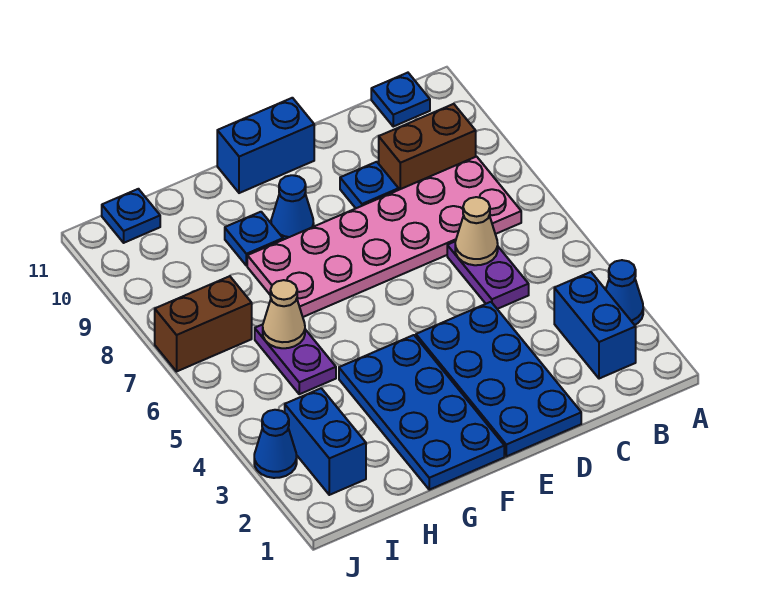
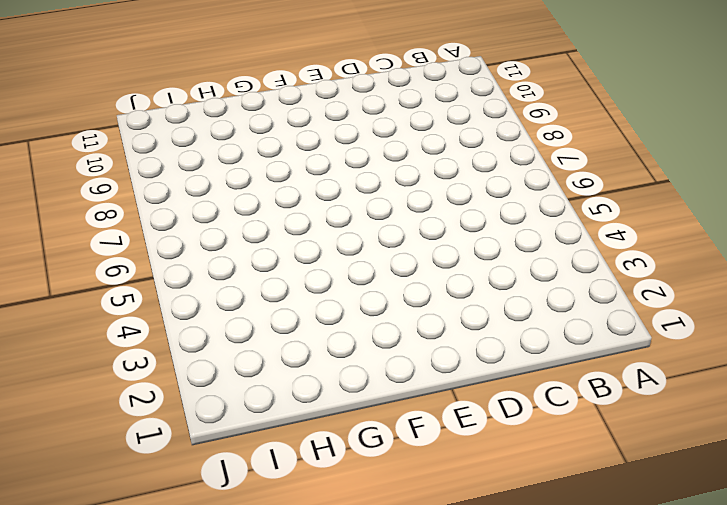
none -> blue 1x1 cone [606,260,643,325]
none -> blue 1x2 brick [554,272,636,379]
none -> pink 2x6 plate [247,157,521,317]

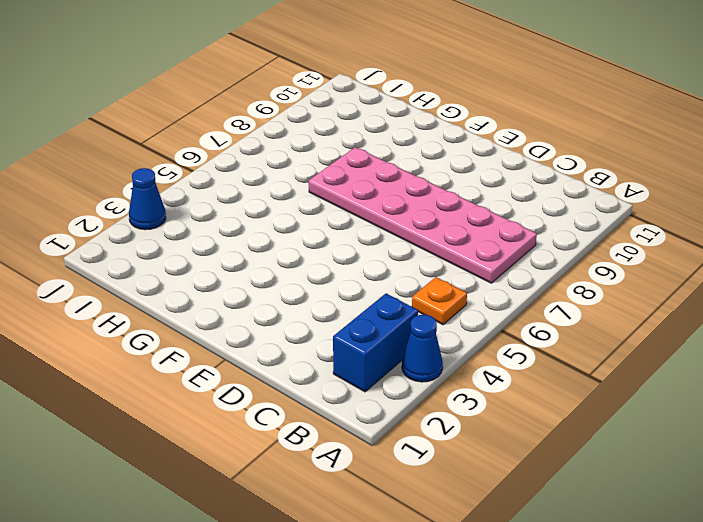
orange 1x1 plate [412,277,467,325] -> none
none -> brown 1x2 brick [379,104,476,190]
none -> blue 1x1 plate [371,73,430,127]
none -> purple 1x2 plate [447,242,529,309]

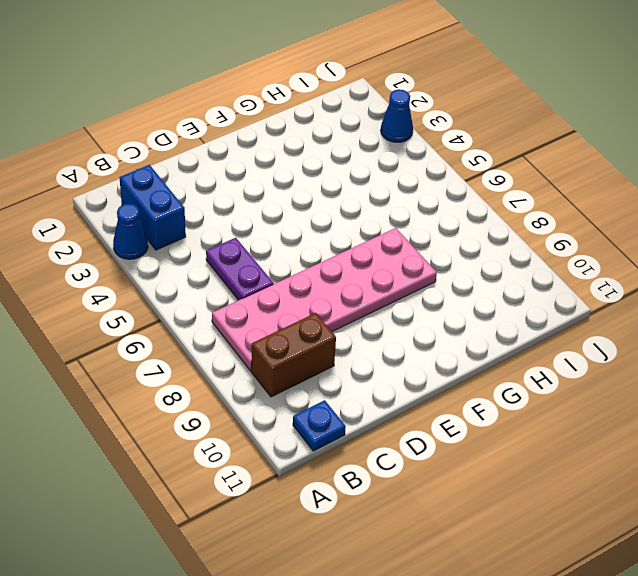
none -> blue 2x4 plate [416,302,581,456]
none -> blue 1x1 plate [340,162,399,208]
none -> blue 1x2 brick [217,98,314,193]

